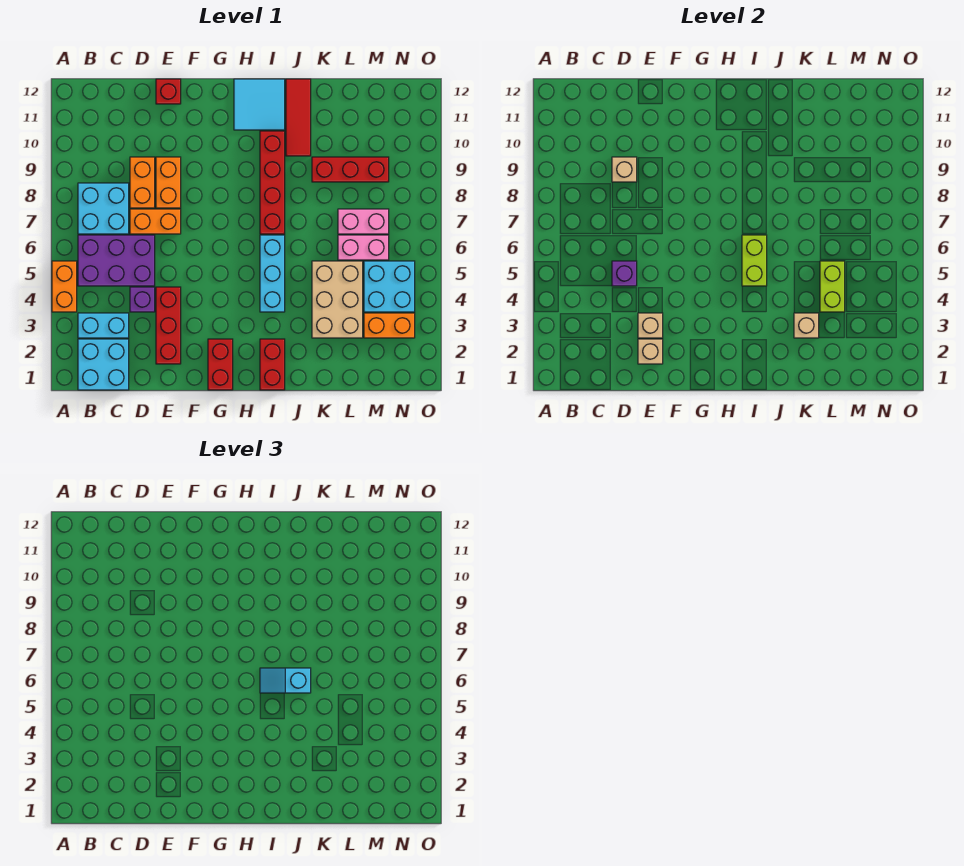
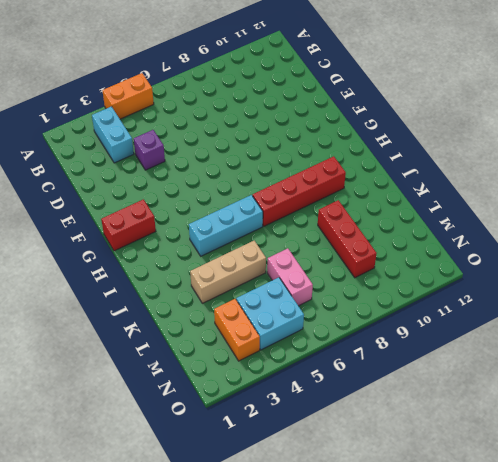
tan 1x3 brick [190,241,266,303] -> tan 2x3 brick [312,261,363,338]
none -> cyan 2x2 brick [78,339,129,390]
none -> purple 2x3 brick [78,235,155,286]
none -> cyan 2x2 brick [78,183,129,234]
none -> orange 1x2 brick [130,209,181,234]

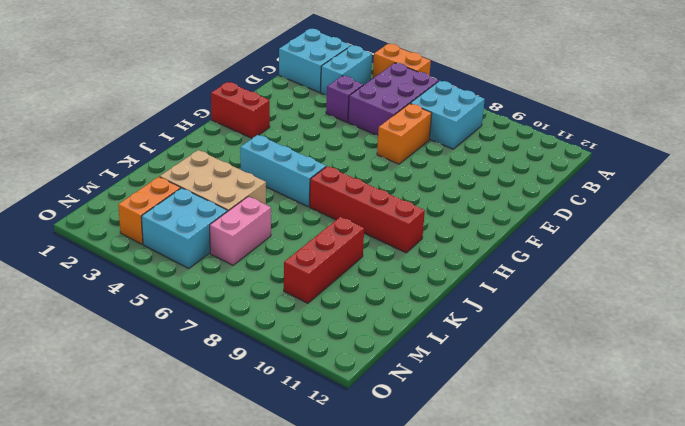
none -> orange 1x2 brick [130,157,155,208]
none -> red 1x3 brick [156,287,181,364]
none -> orange 1x2 brick [156,157,181,208]
none -> red 1x1 brick [156,79,181,104]

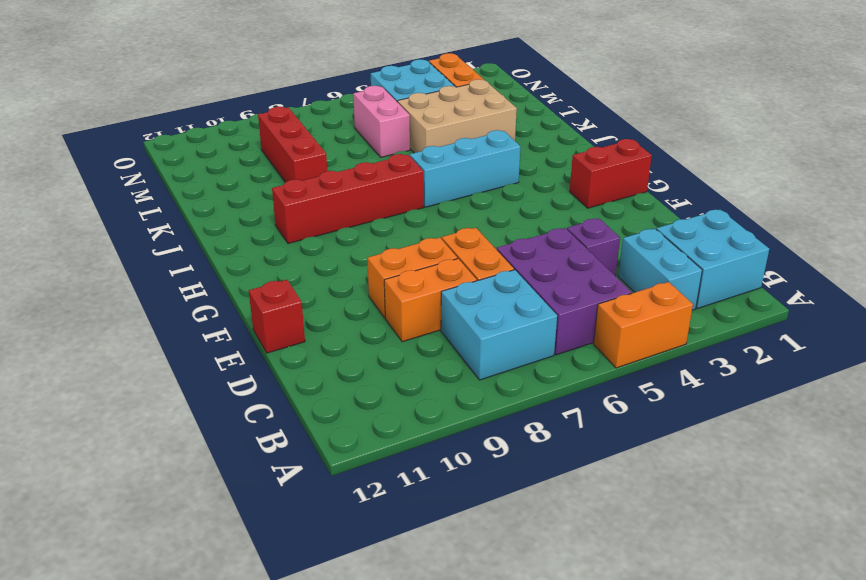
none -> red 1x3 brick [156,287,181,364]
none -> cyan 2x2 tile [234,79,285,130]
none -> red 1x2 brick [260,339,285,390]
none -> red 1x3 tile [286,79,311,156]

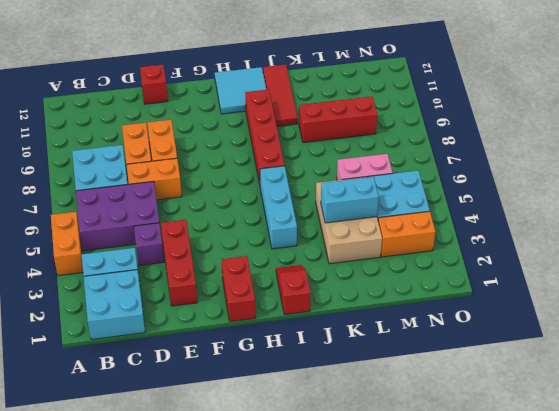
red 1x2 slope [276,265,311,315] -> red 1x2 brick [260,339,285,390]
cyan 1x2 brick [321,177,379,223] -> lime 1x2 brick [820,261,845,312]
none -> pink 1x2 brick [338,209,389,234]
none -> purple 1x1 brick [612,261,637,286]
none -> tan 1x1 brick [612,157,637,182]
none -> tan 1x1 brick [638,339,663,364]

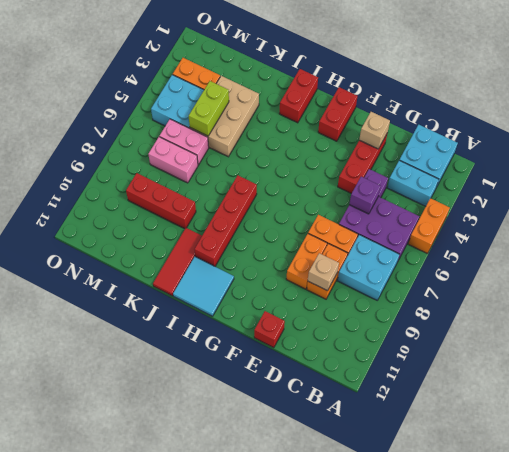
none -> cyan 1x3 brick [260,235,285,312]
none -> tan 1x1 brick [638,313,663,338]
none -> lime 1x2 brick [742,235,767,286]
none -> tan 1x1 brick [794,313,819,338]

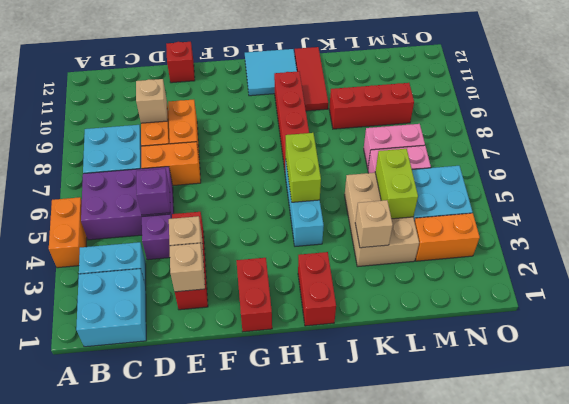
none -> cyan 1x2 slope [260,668,311,693]

